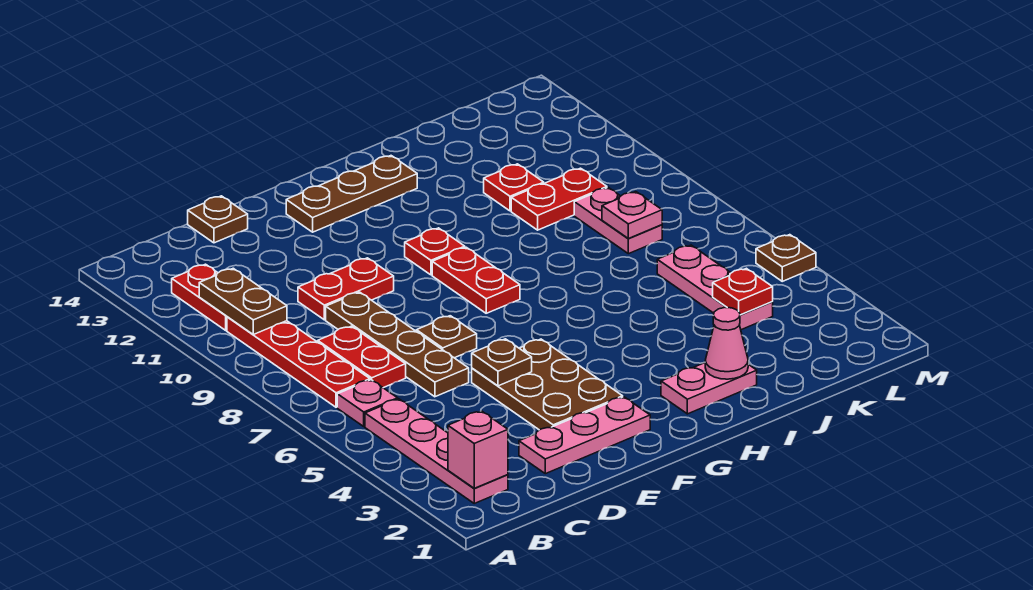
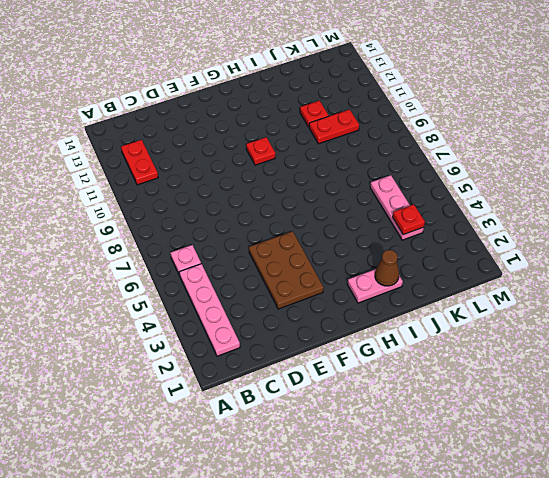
brown 1x1 cone [375,250,399,286] -> pink 1x1 cone [705,308,748,379]
none -> red 1x4 plate [227,317,370,407]
none -> red 1x2 plate [318,326,406,388]
none -> pink 1x3 plate [519,397,650,474]

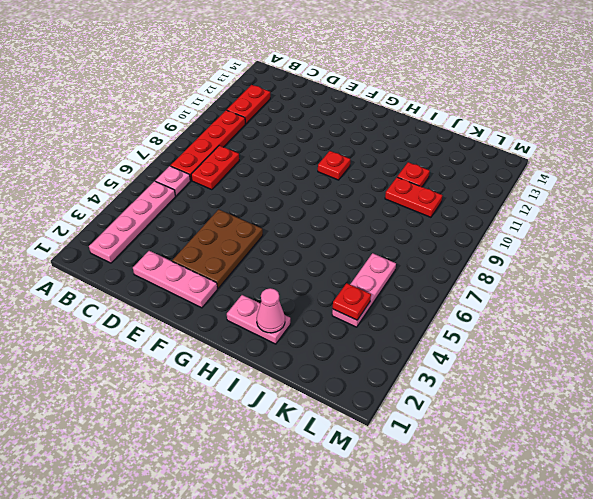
none -> brown 1x4 plate [326,292,469,397]
none -> red 1x2 plate [298,258,394,320]
none -> brown 1x1 plate [188,196,248,243]

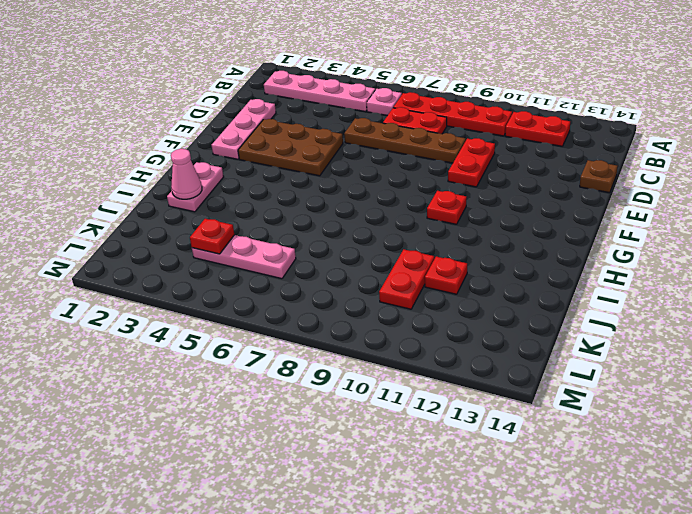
none -> brown 1x1 plate [416,316,477,358]
none -> brown 1x3 plate [286,156,417,232]
none -> red 1x2 plate [432,247,520,313]

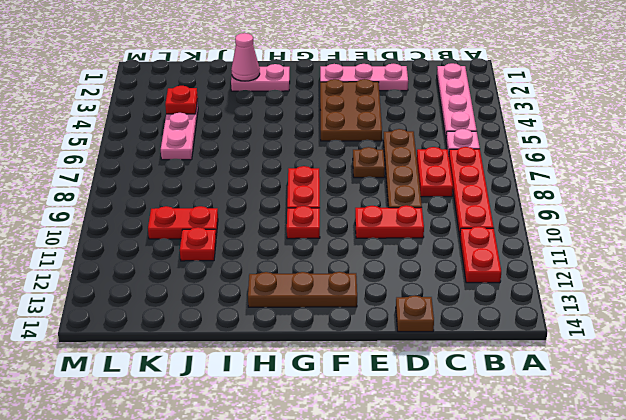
none -> pink 1x2 plate [574,188,662,254]
none -> brown 1x1 plate [756,235,816,281]
none -> pink 1x1 brick [448,411,508,488]

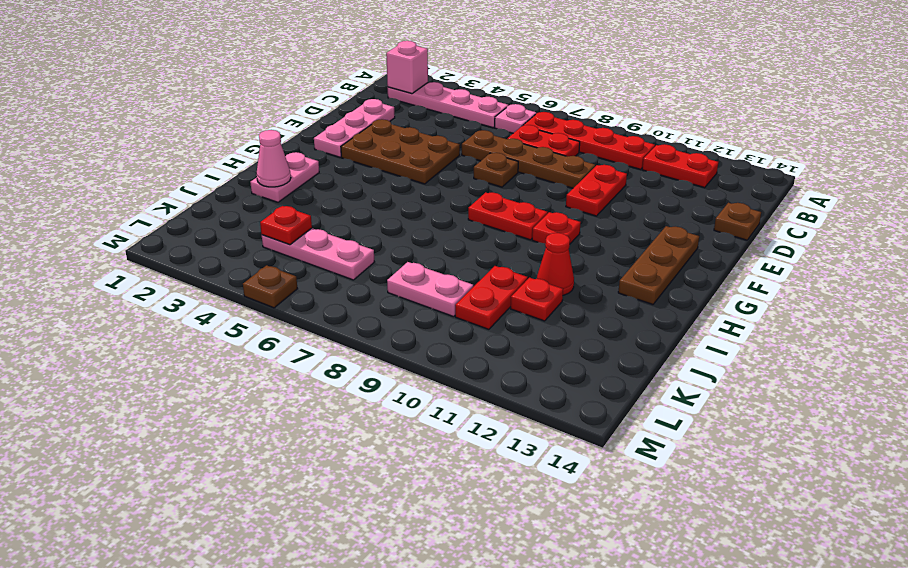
red 1x1 cone [537,233,574,295] -> none
none -> brown 1x2 plate [199,268,287,335]
none -> brown 1x1 plate [472,339,532,386]
none -> pink 1x1 plate [602,192,662,239]

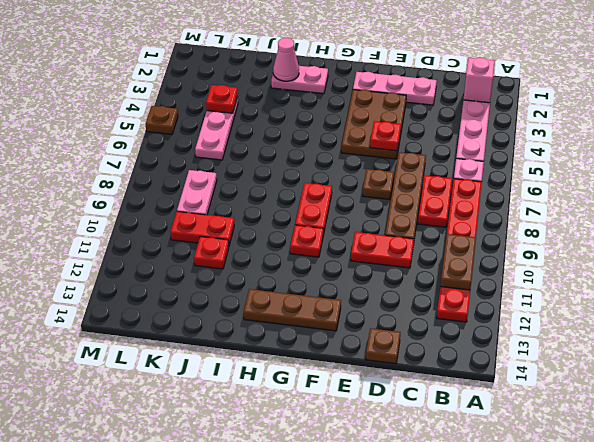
red 1x1 plate [370,121,401,151] -> brown 1x1 plate [472,339,532,386]
none -> pink 1x1 plate [602,192,662,239]

